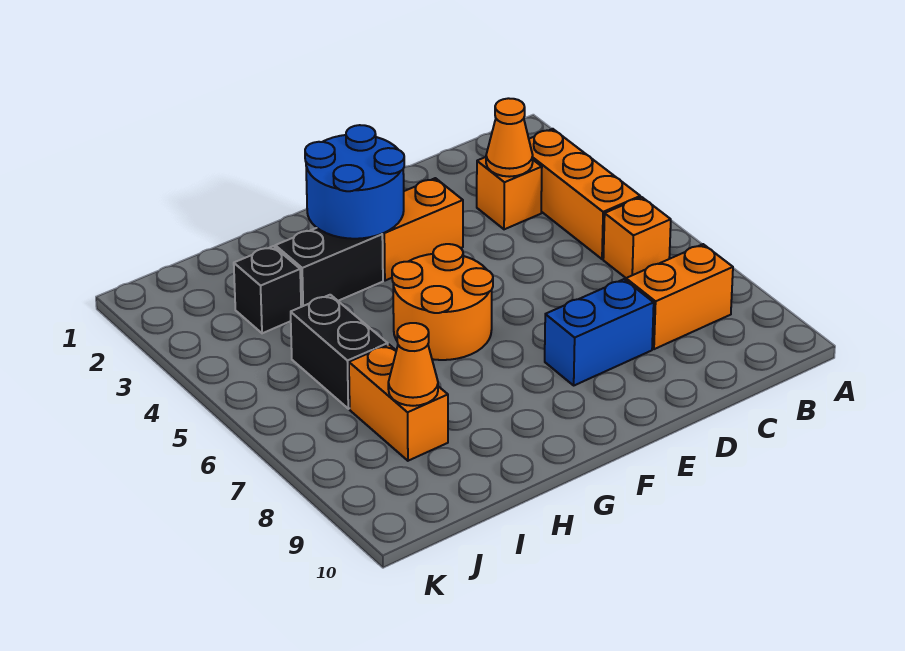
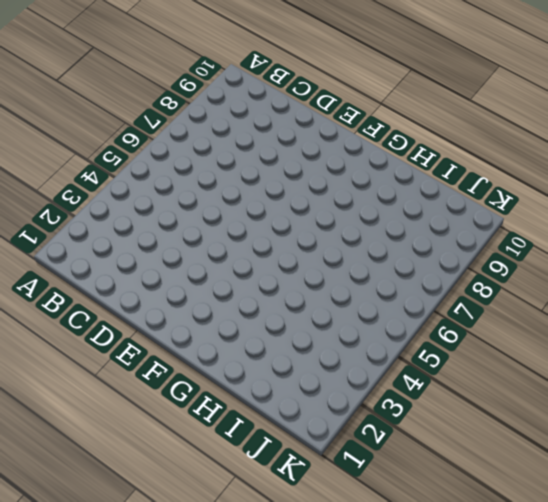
none -> orange 1x3 brick [529,129,640,259]
none -> orange 1x1 brick [603,197,671,278]
none -> orange 1x2 brick [626,244,733,349]

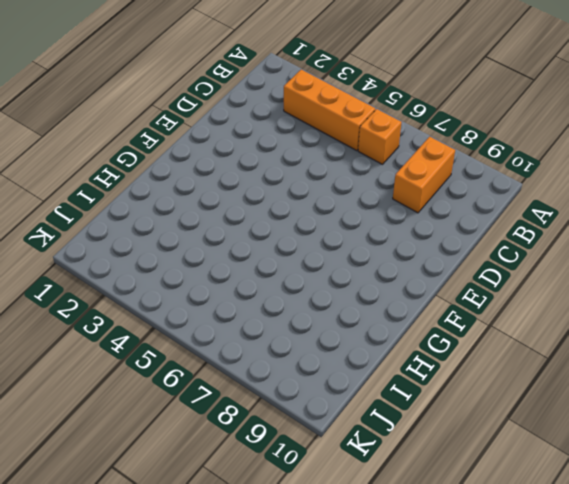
none -> orange 1x1 brick [477,157,542,229]
none -> blue 1x2 brick [545,279,654,385]
none -> orange 1x2 brick [382,178,463,281]

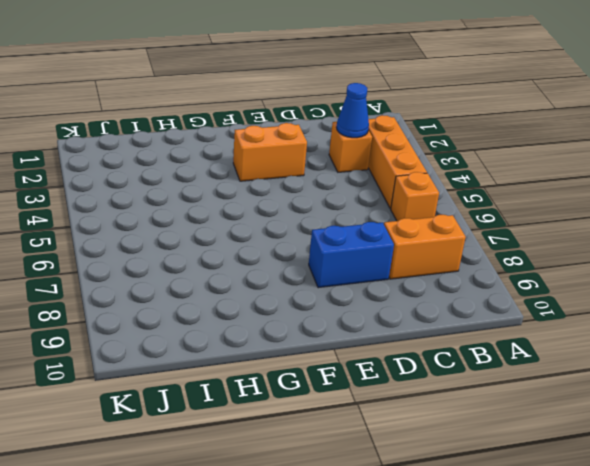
blue 1x1 cone [336,83,369,138] -> orange 1x1 cone [486,98,533,177]
none -> orange 2x2 round brick [392,244,493,360]
none -> black 1x2 brick [275,228,383,307]
none -> black 1x1 brick [234,246,301,333]

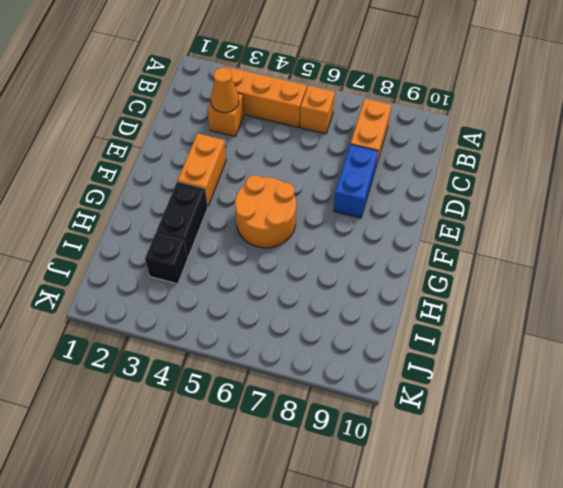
none -> black 1x2 brick [290,295,388,409]
none -> orange 1x2 brick [349,345,448,461]
none -> blue 2x2 round brick [305,125,404,239]

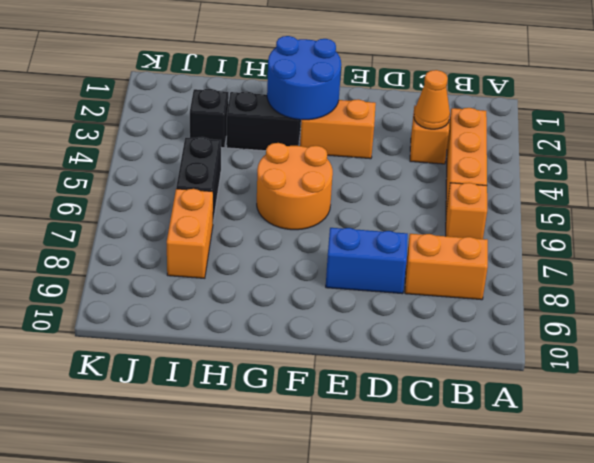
none -> orange 1x1 cone [388,323,438,406]

